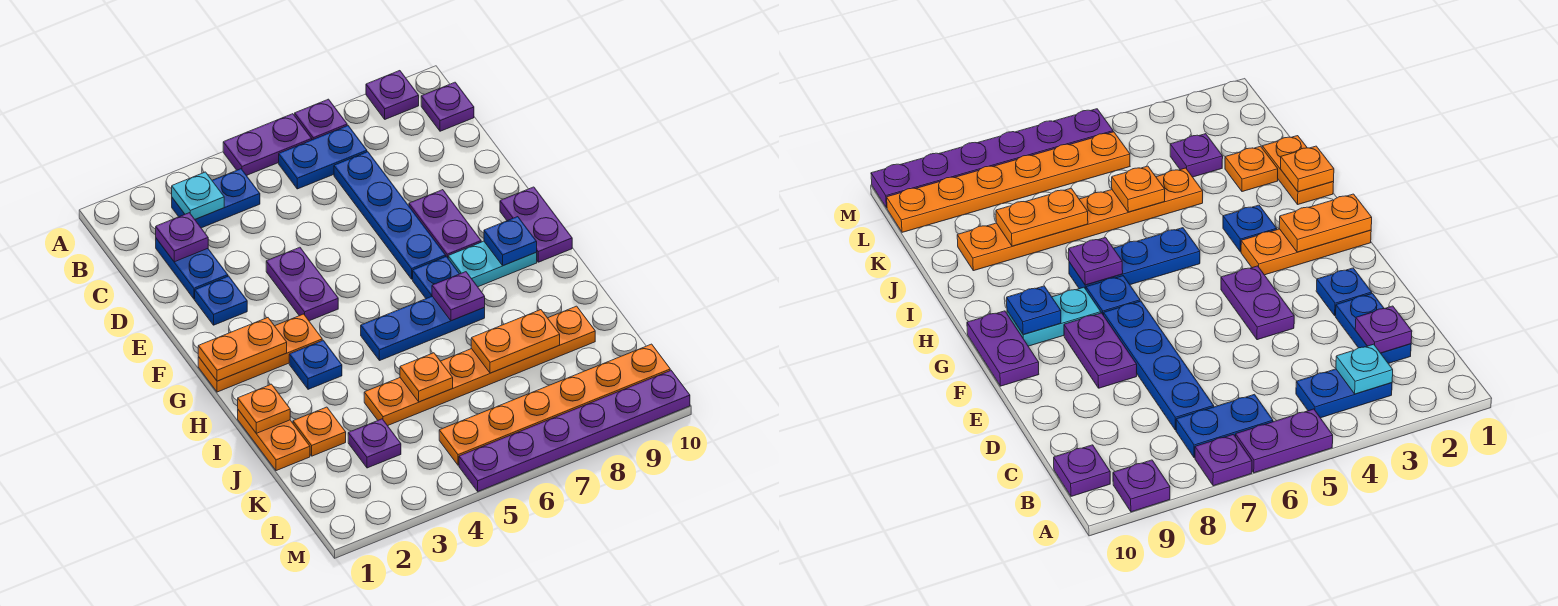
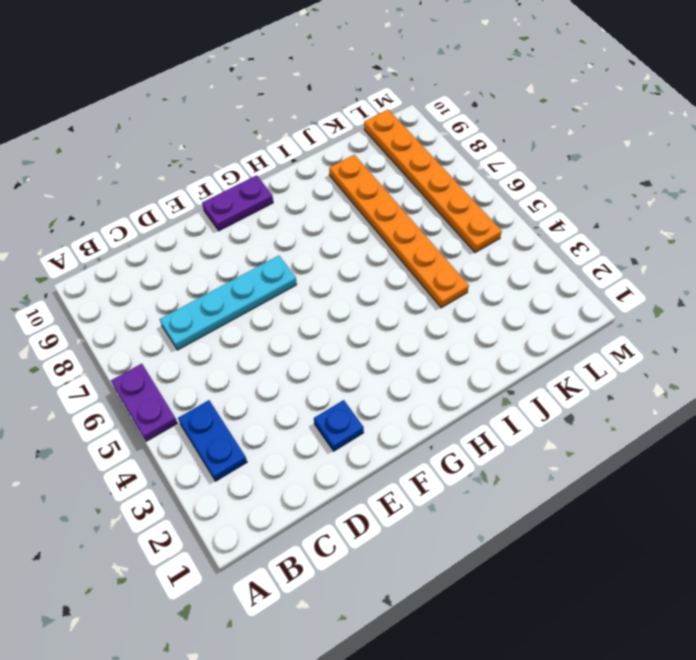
cyan 1x4 plate [159,256,297,350] -> blue 1x4 plate [334,152,446,279]
none -> purple 1x1 plate [295,99,347,140]
none -> purple 1x1 plate [366,71,419,119]
none -> blue 1x2 plate [279,126,367,189]
none -> purple 1x1 plate [421,82,474,131]

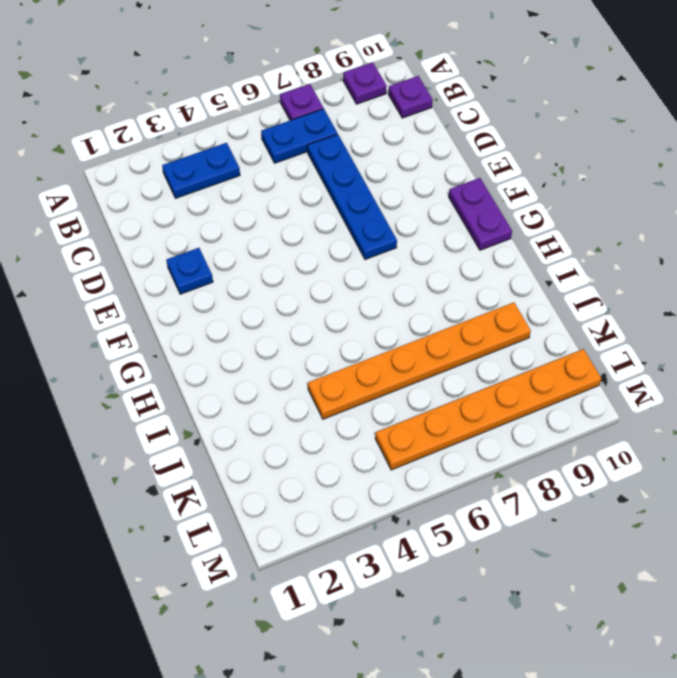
none -> purple 1x2 plate [223,114,312,176]
none -> blue 1x2 plate [156,238,228,299]
none -> purple 1x2 plate [266,247,338,321]
none -> purple 1x2 plate [409,190,481,258]

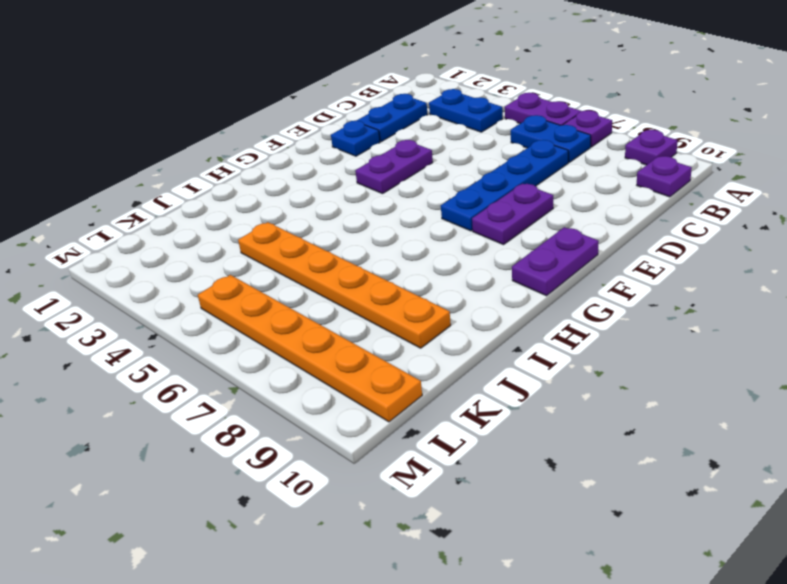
none -> orange 1x3 plate [198,314,322,392]
none -> blue 1x1 plate [413,256,459,299]
none -> cyan 1x2 plate [448,241,537,287]
none -> blue 1x1 plate [289,340,342,389]

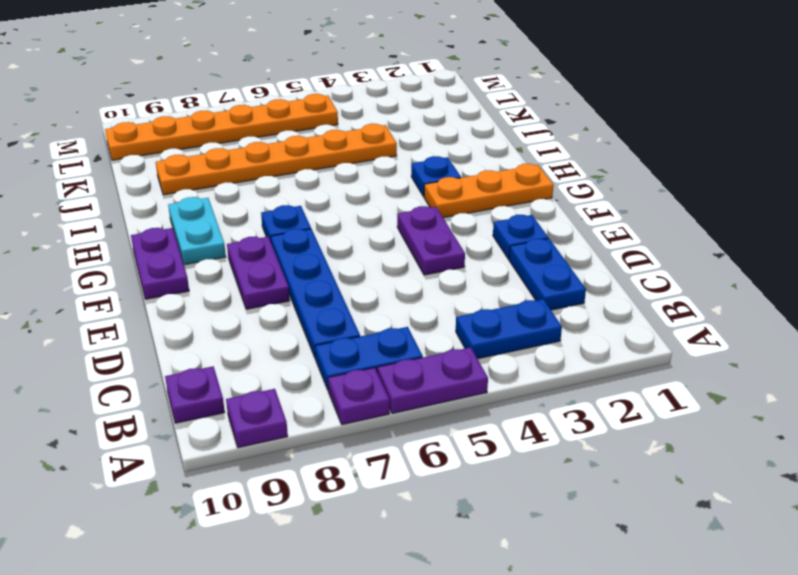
cyan 1x2 plate [168,197,226,265] -> cyan 1x2 plate turned to [448,241,537,287]
none -> blue 1x3 plate [361,296,485,361]
none -> orange 1x2 plate [238,410,310,471]
none -> orange 1x1 plate [293,407,346,456]
none -> purple 1x1 plate [348,419,401,468]

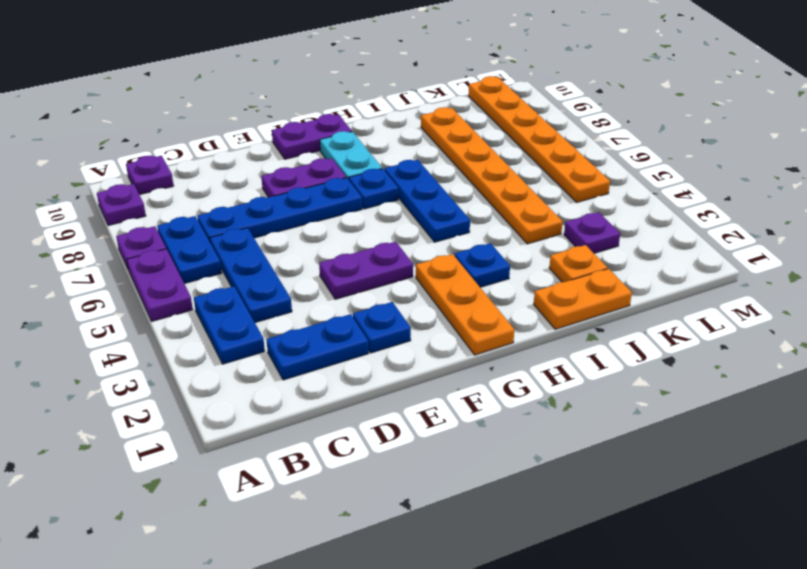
blue 1x3 plate [210,228,292,323] -> none
none -> purple 1x6 plate [459,370,690,491]
none -> cyan 1x1 plate [172,172,224,219]
none -> purple 1x1 plate [156,213,208,262]
none -> orange 1x2 plate [198,318,287,381]

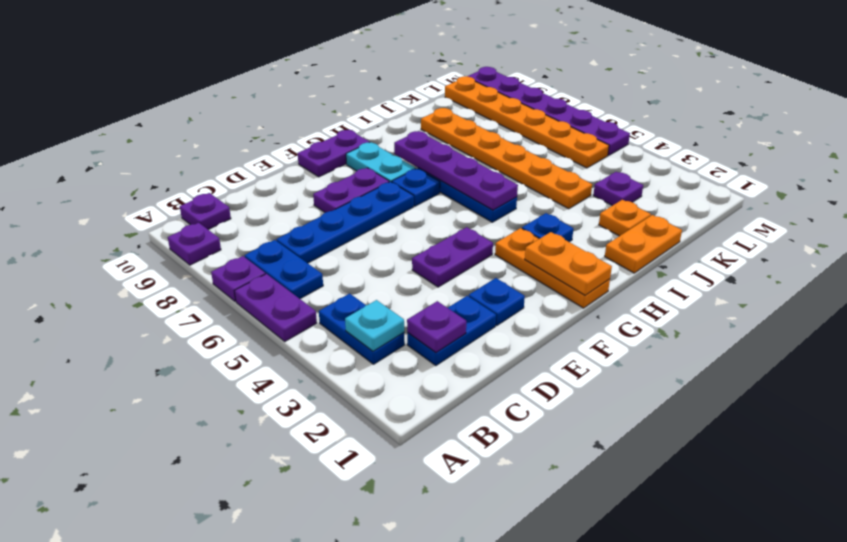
purple 1x4 plate [394,131,518,210] -> purple 1x1 plate [432,272,485,321]
none -> blue 1x1 plate [484,217,537,266]
none -> orange 1x1 plate [238,384,290,433]
none -> orange 1x1 plate [400,353,453,402]
none -> orange 1x2 plate [471,310,560,373]

